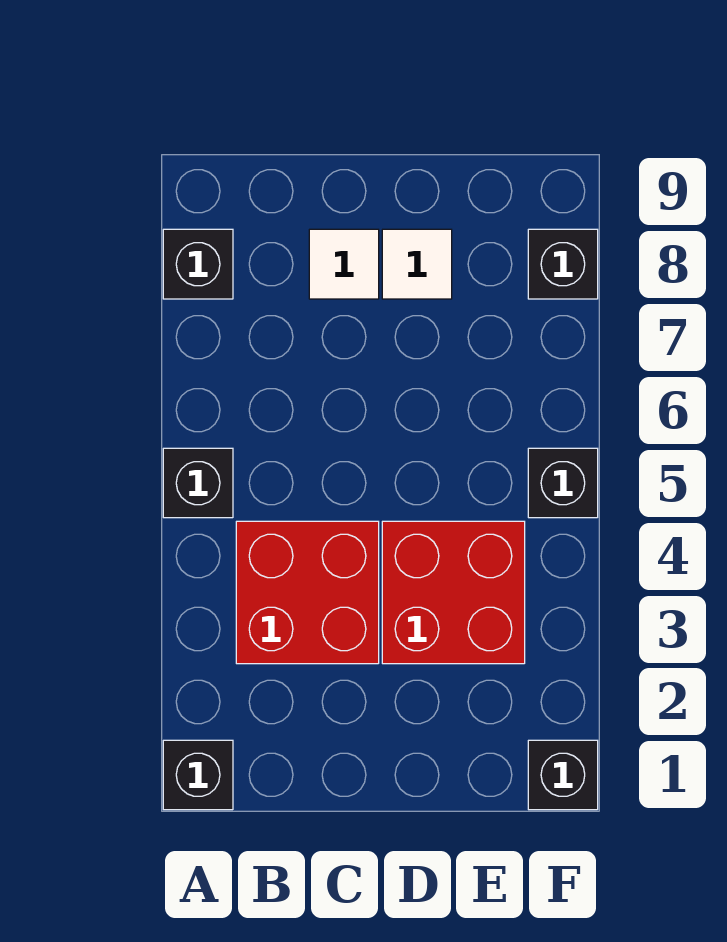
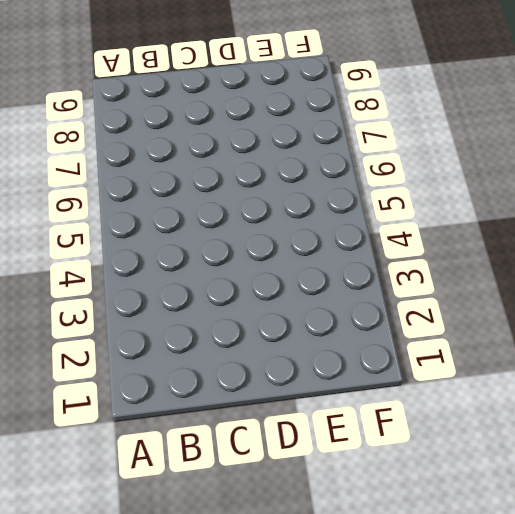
none -> black 1x1 brick [163,740,233,810]
none -> black 1x1 brick [163,448,233,518]

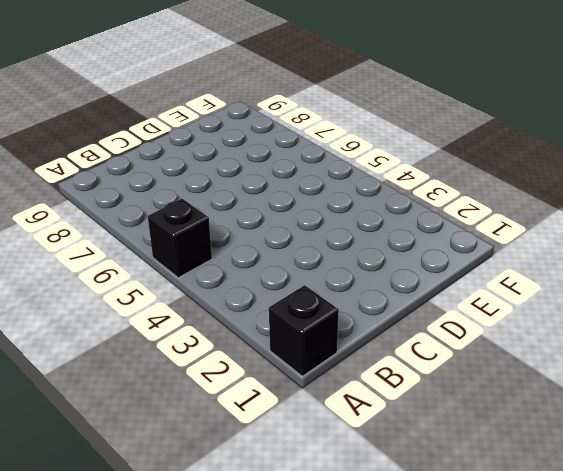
none -> black 1x1 brick [163,229,233,299]
none -> red 2x2 brick [236,521,379,664]

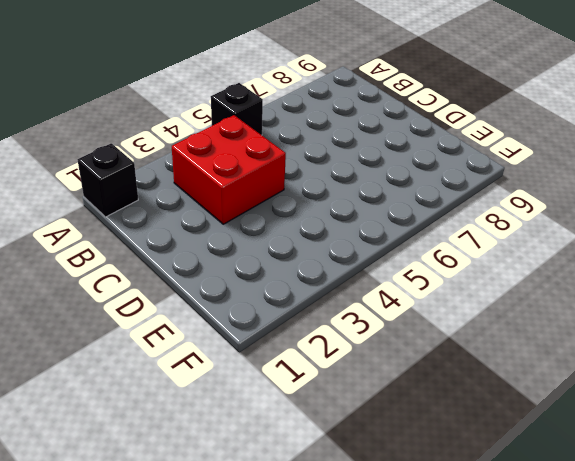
none -> black 1x1 brick [163,229,233,299]
none -> white 1x1 tile [309,229,379,299]

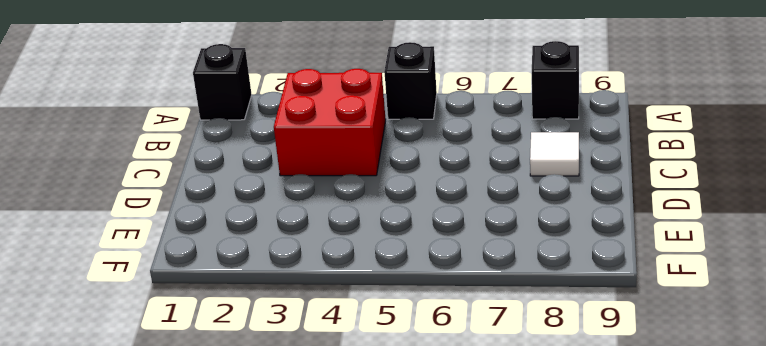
none -> red 2x2 brick [382,521,525,664]
none -> white 1x1 tile [382,229,452,299]

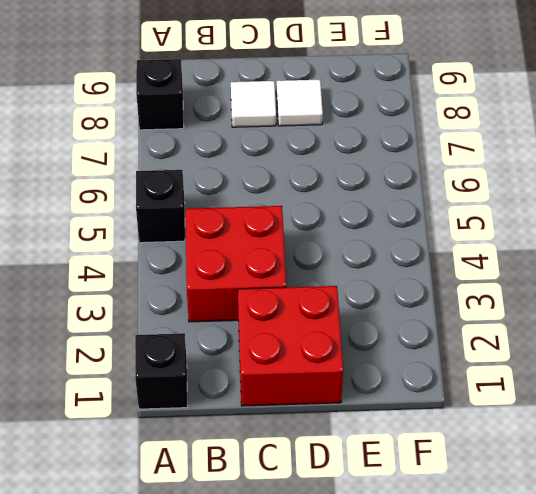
red 2x2 brick [238,286,343,406] -> red 2x2 brick moved to [382,521,525,664]
none -> black 1x1 brick [528,740,598,810]
none -> black 1x1 brick [528,448,598,518]

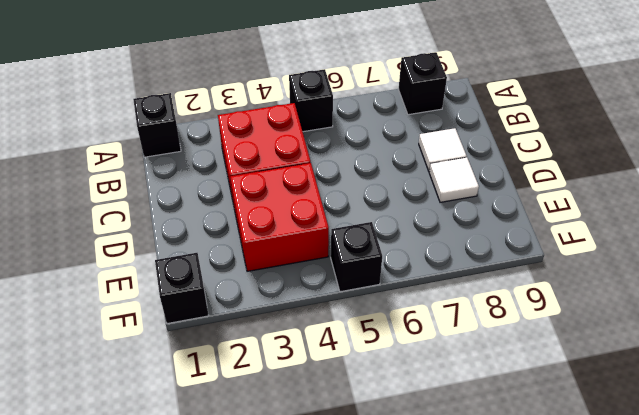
none -> black 1x1 brick [528,229,598,299]

